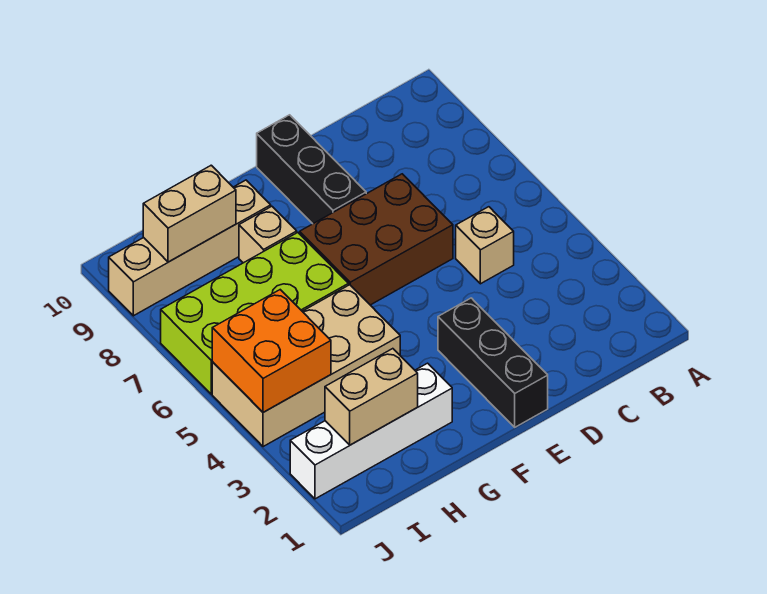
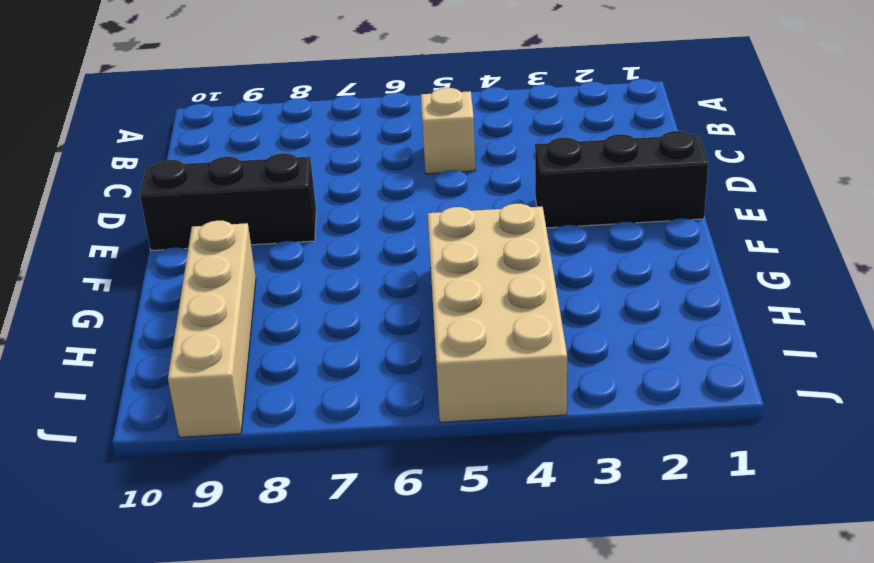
none -> brown 2x3 brick [300,174,453,305]
none -> white 1x4 brick [290,363,452,499]
none -> lime 2x4 brick [161,233,349,394]

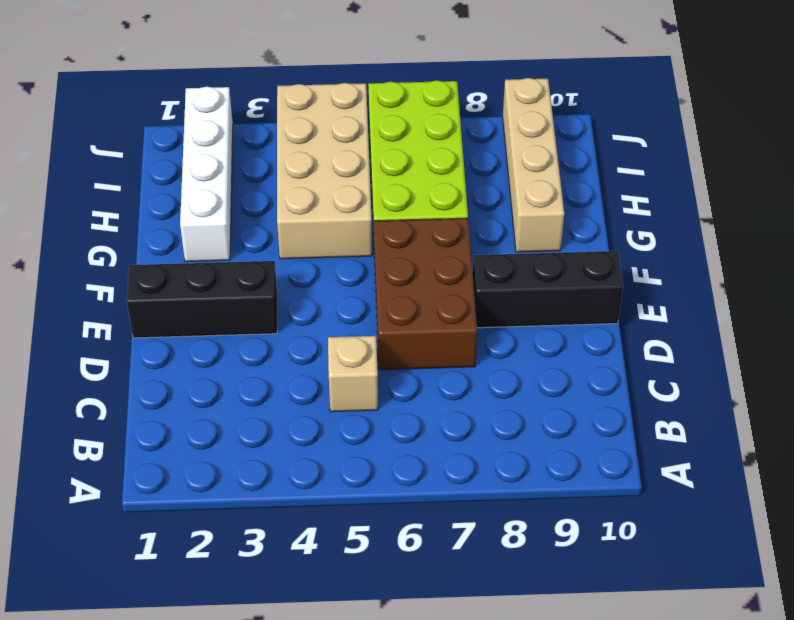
none -> tan 1x1 brick [239,206,297,263]
none -> tan 1x2 brick [325,349,418,445]
none -> tan 1x2 brick [143,165,236,262]

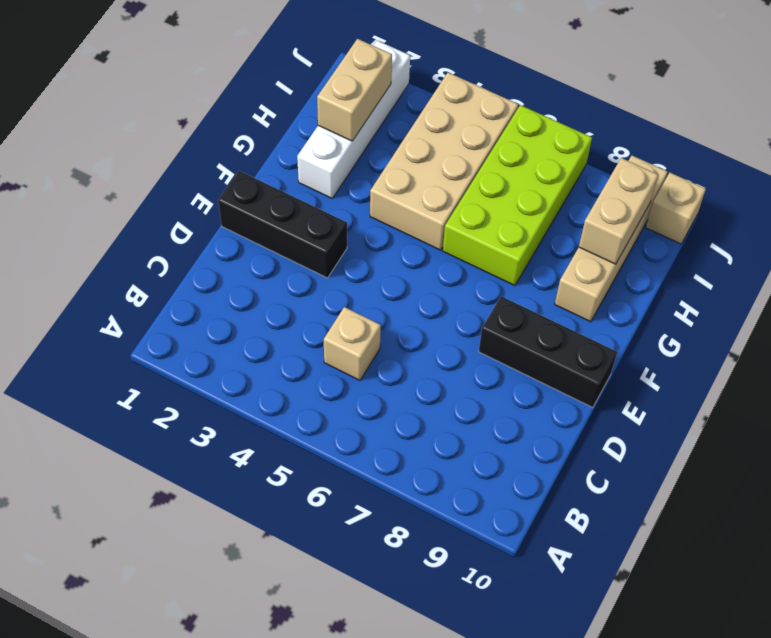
tan 1x1 brick [646,173,706,244] -> tan 1x1 brick moved to [239,206,297,263]
none -> brown 2x3 brick [300,174,453,305]
none -> orange 2x2 brick [212,290,331,412]

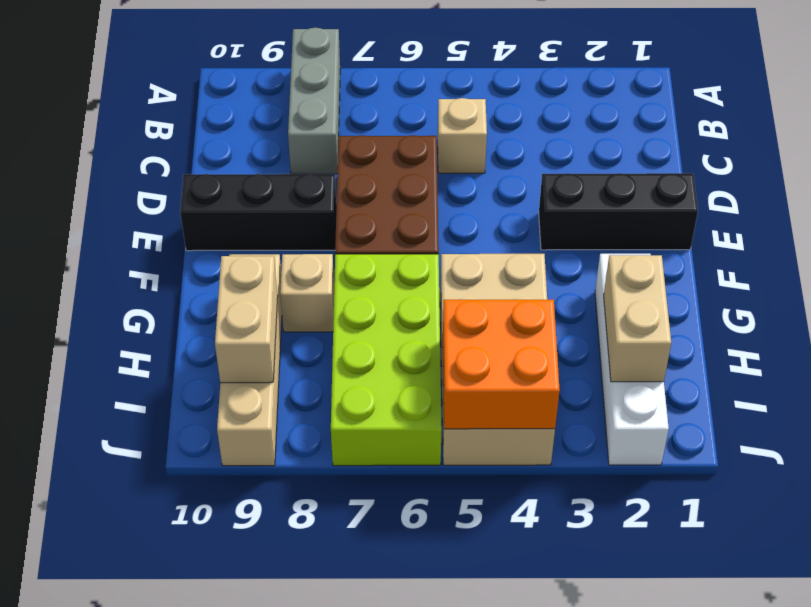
grey 1x3 brick [288,28,340,174] -> none

